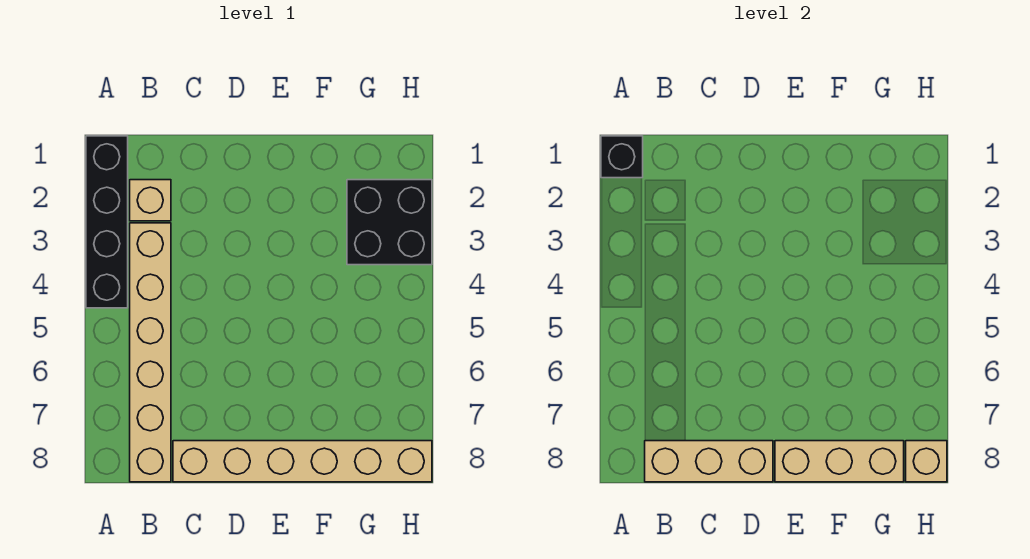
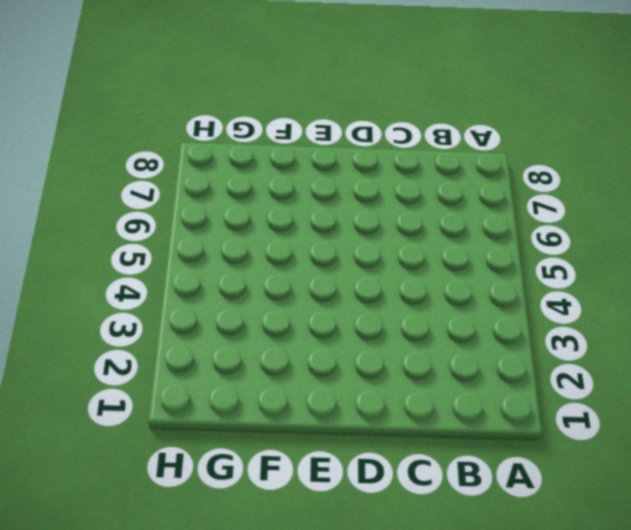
none -> black 1x4 brick [86,136,128,308]
none -> tan 1x1 brick [130,180,171,221]

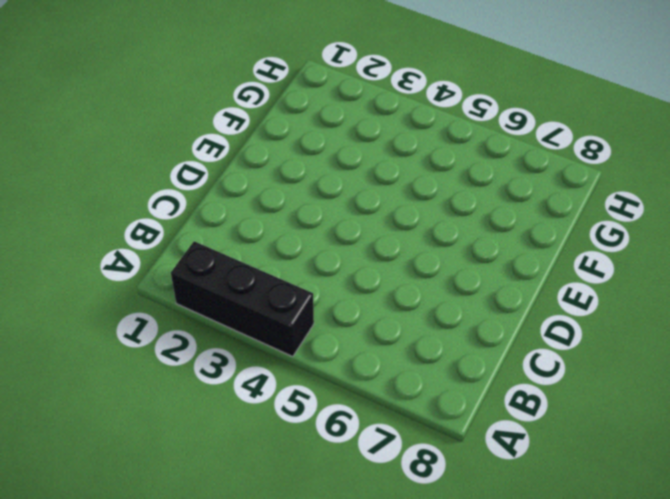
black 1x3 brick [171,241,314,357] -> black 1x4 brick [86,136,128,308]
none -> tan 1x1 brick [130,180,171,221]
none -> tan 1x6 brick [130,223,171,482]

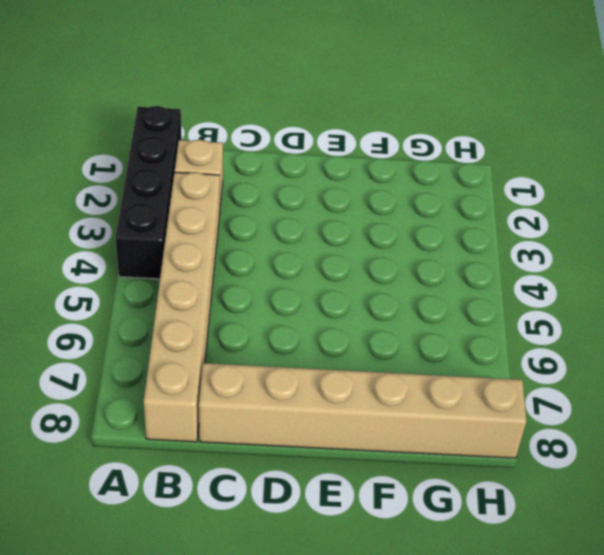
none -> black 2x2 brick [347,180,432,265]
none -> black 1x1 brick [601,136,643,178]

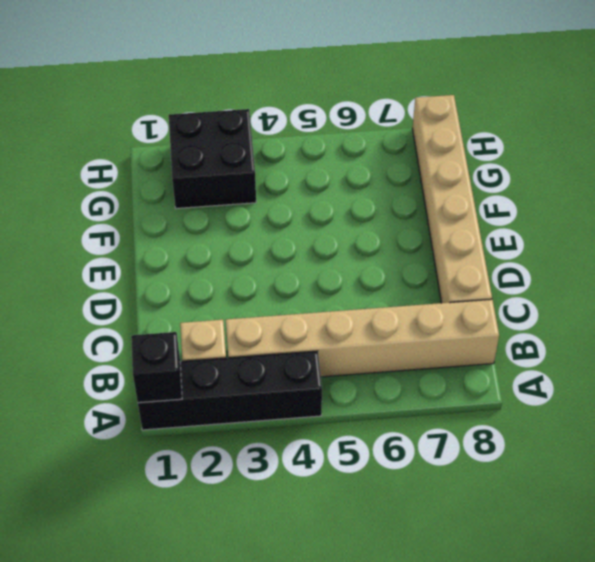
none -> tan 1x3 brick [645,441,773,482]
none -> tan 1x3 brick [775,441,904,482]

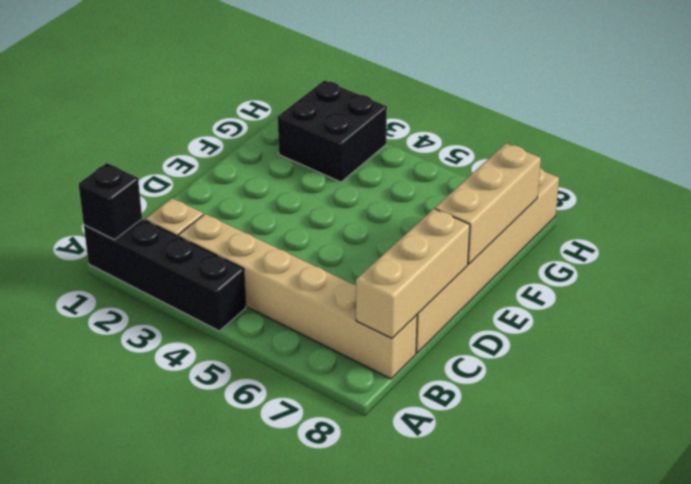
none -> tan 1x1 brick [906,441,947,482]

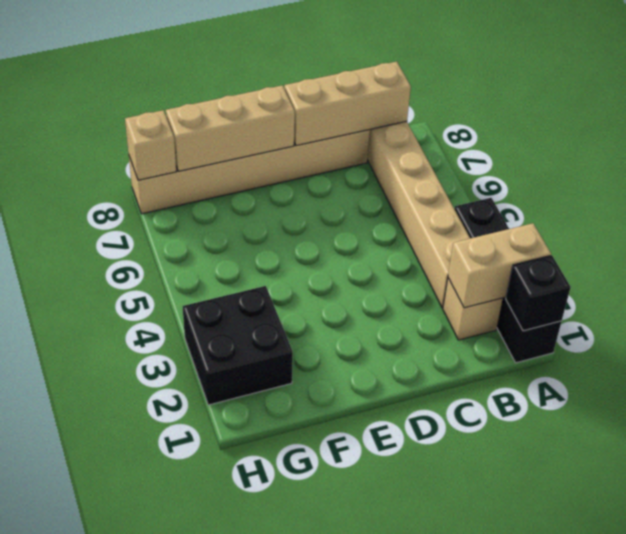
tan 1x2 brick [448,223,551,308] -> none

